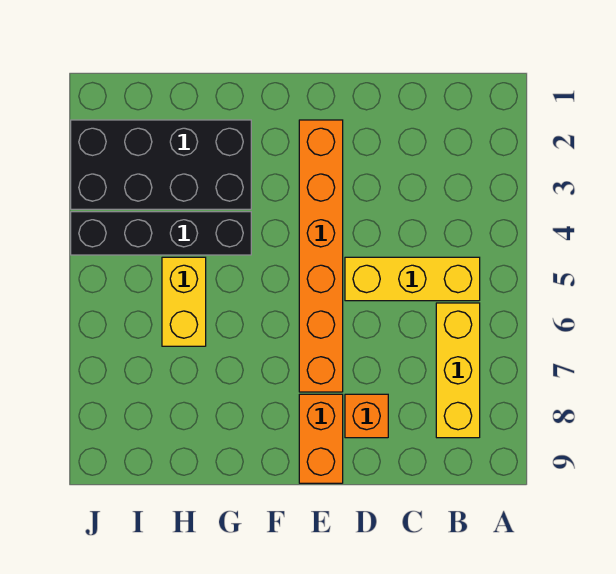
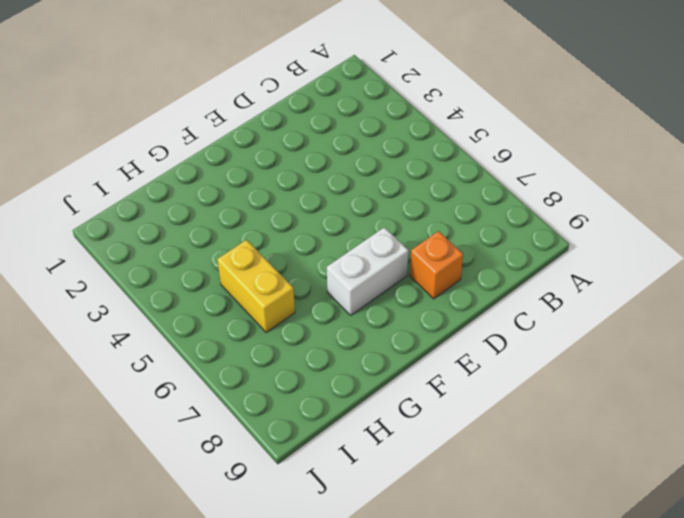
white 1x2 brick [327,227,408,315] -> orange 1x6 brick [299,120,343,392]
none -> yellow 1x3 brick [345,257,480,301]
none -> yellow 1x3 brick [436,303,480,438]

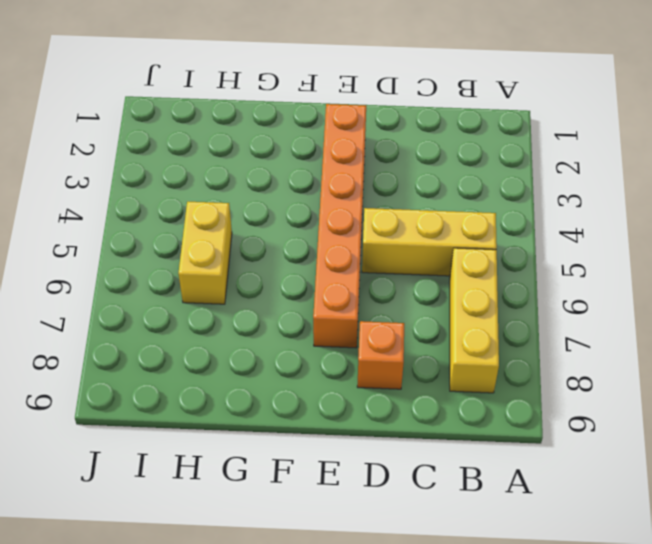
none -> orange 1x2 brick [299,394,343,483]
none -> black 2x4 brick [71,120,251,209]

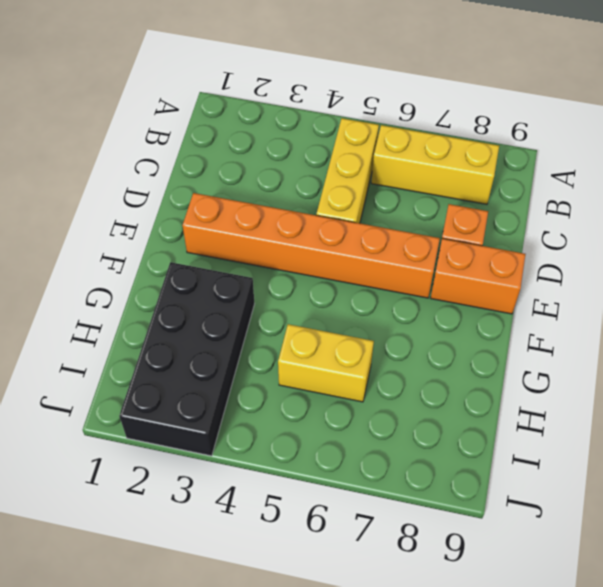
none -> black 1x4 brick [71,212,251,255]

